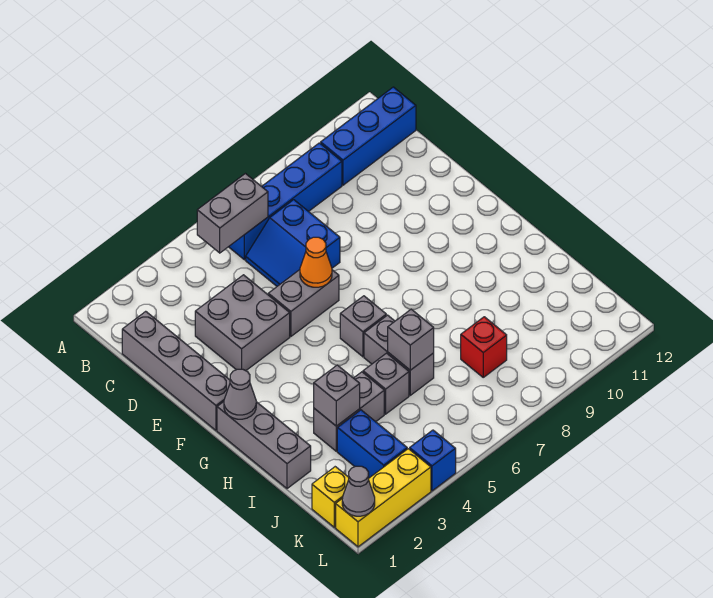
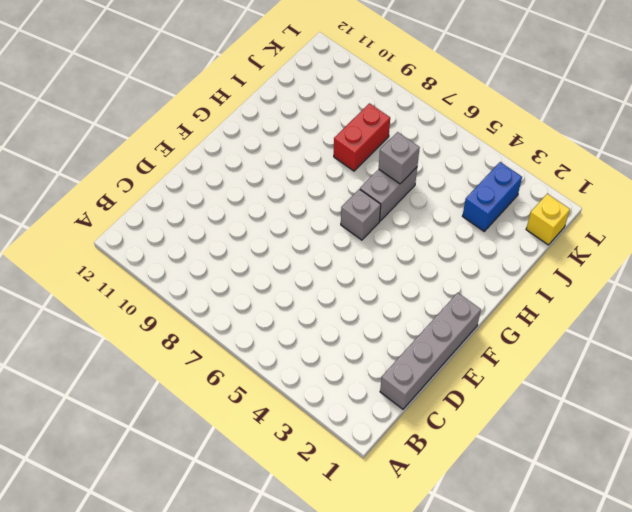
red 1x2 brick [334,103,390,171] -> red 1x1 brick [461,317,507,377]
none -> blue 1x4 brick [229,143,342,260]
none -> blue 1x3 brick [321,87,416,185]
none -> blue 2x2 slope [246,200,340,286]

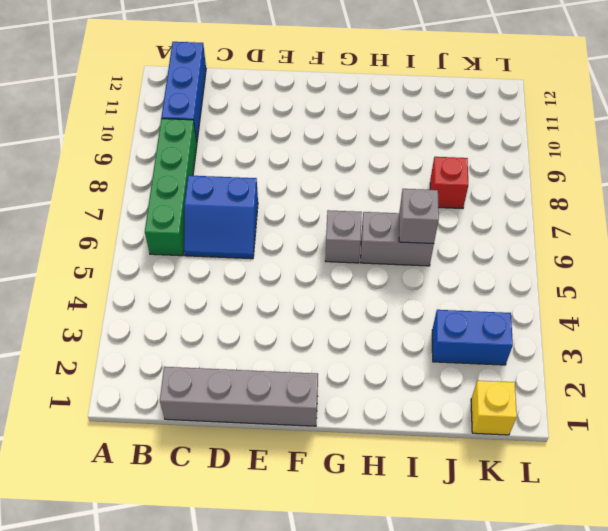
green 1x4 brick [145,119,197,256] -> blue 1x4 brick [229,143,342,260]
none -> grey 2x2 brick [195,275,290,371]
none -> grey 1x2 brick [268,270,339,336]
none -> grey 1x3 brick [217,402,311,489]

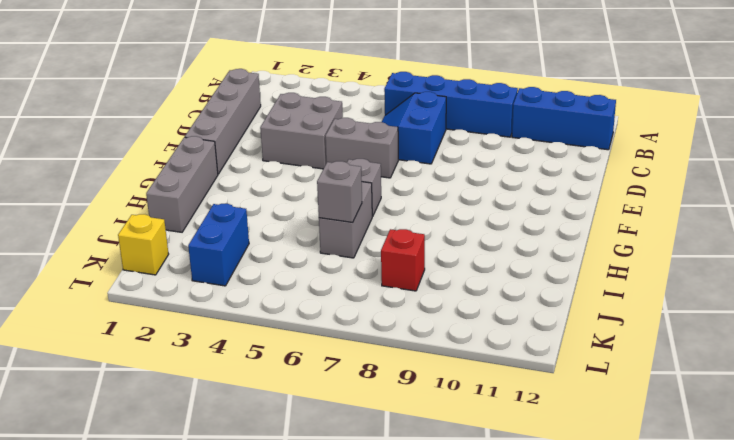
none -> grey 1x2 brick [314,372,384,451]
none -> grey 1x1 brick [363,353,409,414]
none -> yellow 1x3 brick [336,449,431,547]

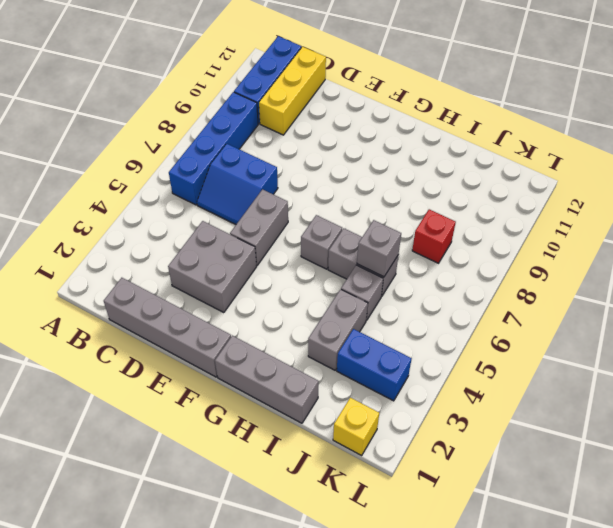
yellow 1x3 brick [259,47,326,135] -> yellow 1x3 brick moved to [336,449,431,547]
none -> blue 1x1 brick [410,430,456,491]
none -> grey 1x2 brick [197,174,268,253]
none -> orange 1x1 cone [300,237,332,287]

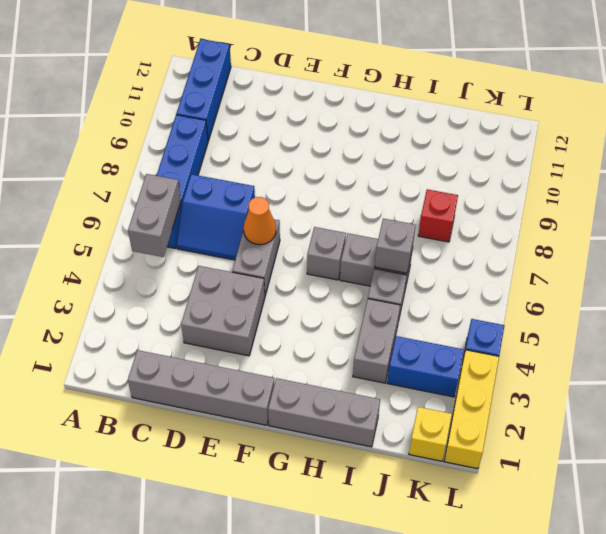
none -> grey 1x1 cone [224,369,256,419]
none -> grey 1x1 brick [314,365,360,426]
none -> grey 1x1 cone [342,466,375,516]

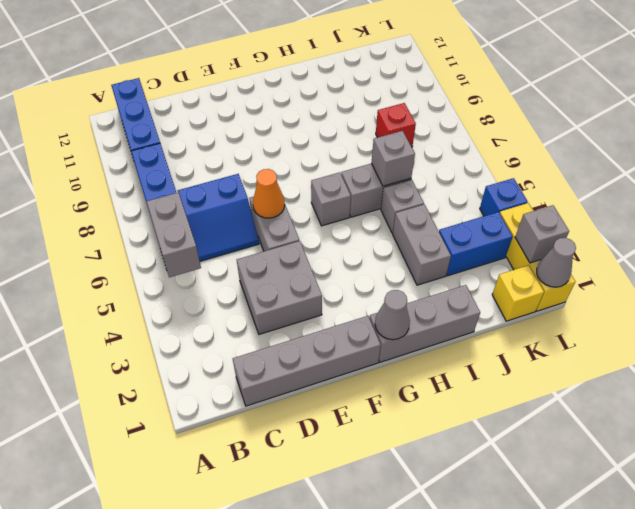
grey 1x1 brick [515,205,569,263] -> grey 1x1 brick moved to [314,365,360,426]

